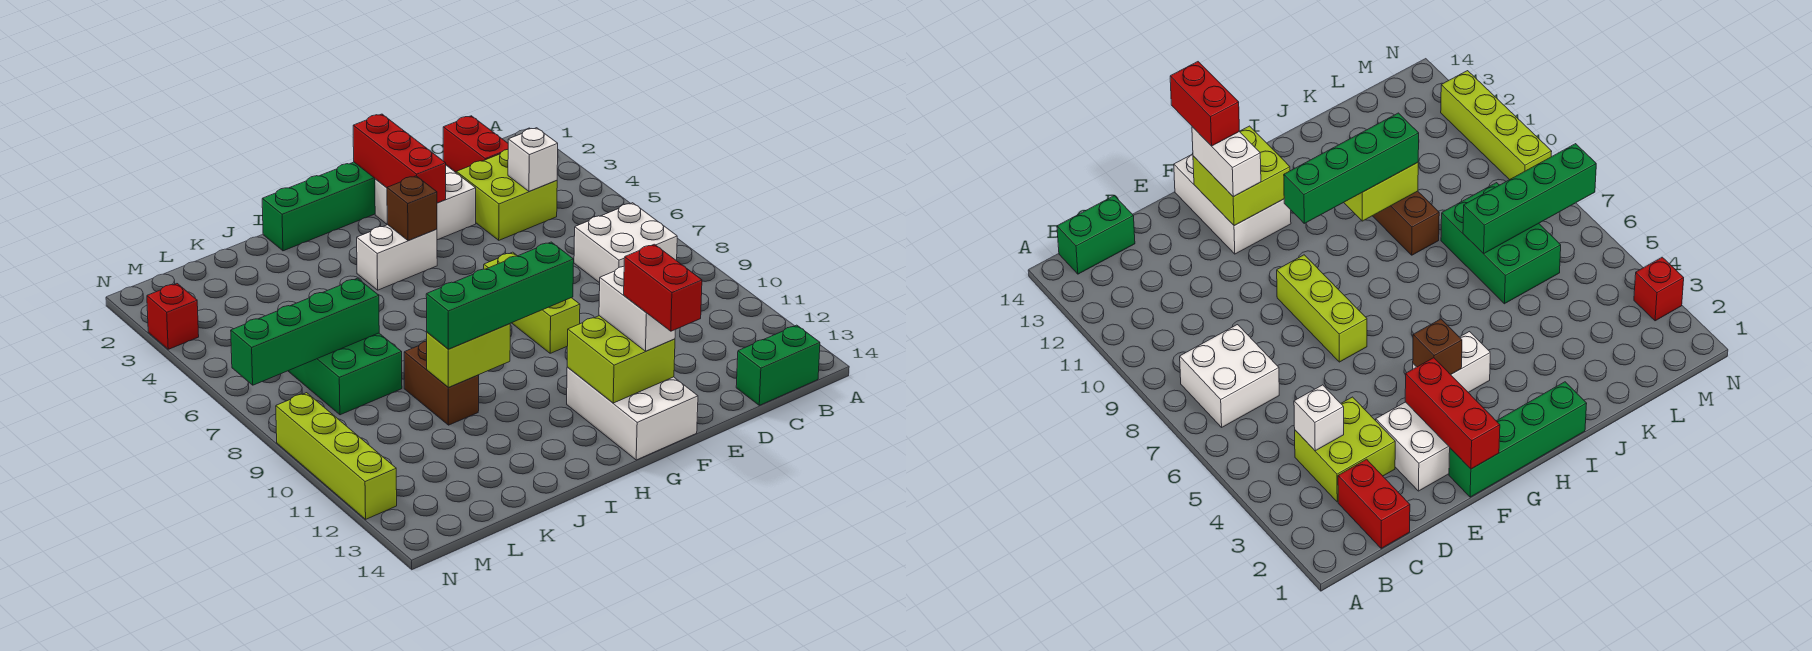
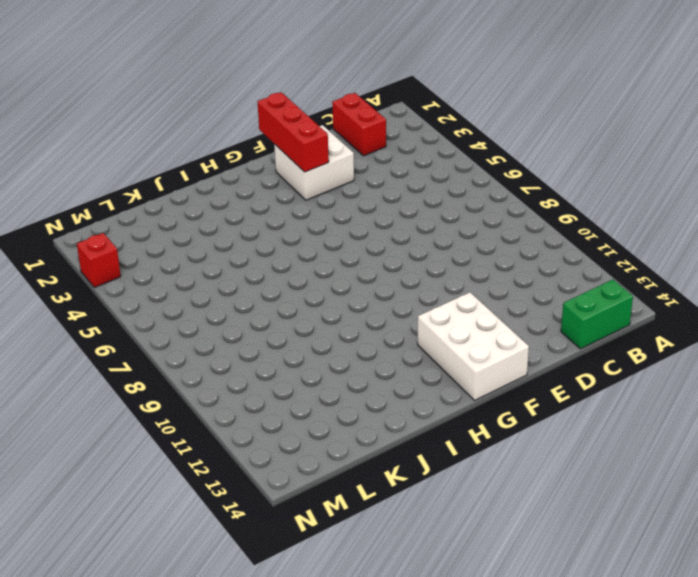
none -> white 2x2 brick [574,203,677,283]
none -> lime 2x2 brick [456,150,557,240]
none -> green 1x4 brick [262,162,375,251]

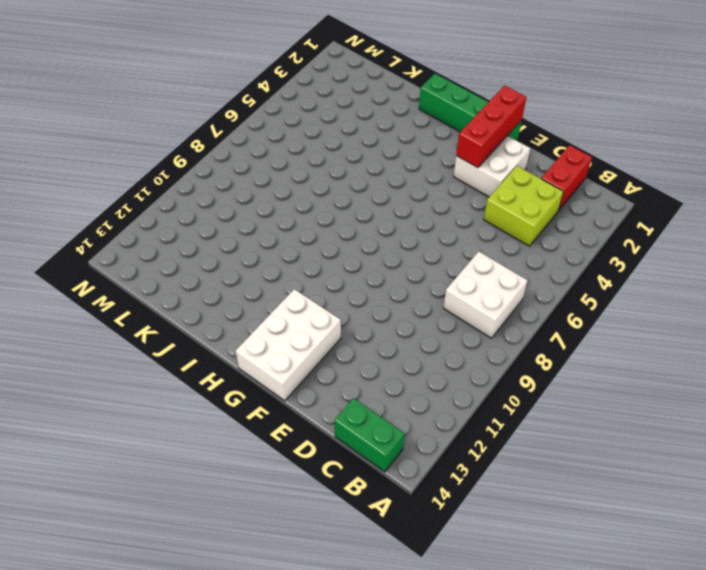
none -> lime 1x3 brick [484,252,580,353]
none -> white 1x2 brick [357,225,437,290]
none -> brown 1x2 brick [404,341,479,425]

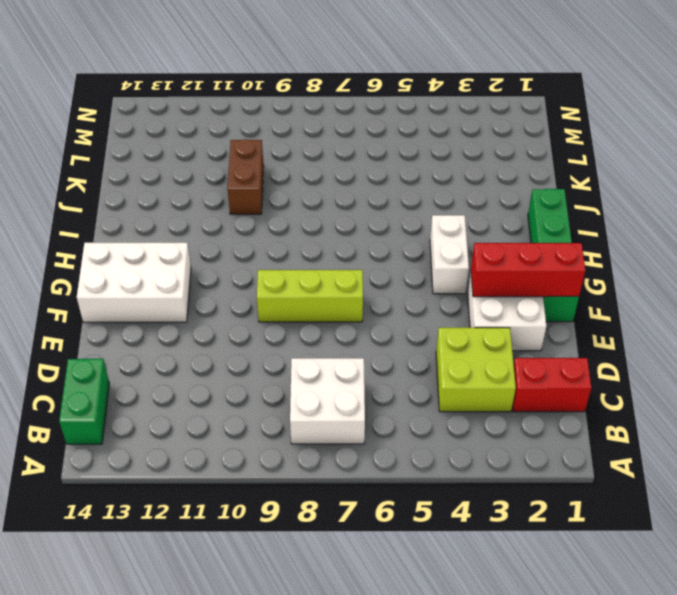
brown 1x2 brick [228,139,264,214] -> brown 1x2 brick turned to [404,341,479,425]
none -> green 2x3 brick [288,333,402,415]
none -> red 1x1 brick [147,284,199,349]
none -> lime 1x4 brick [276,393,397,519]

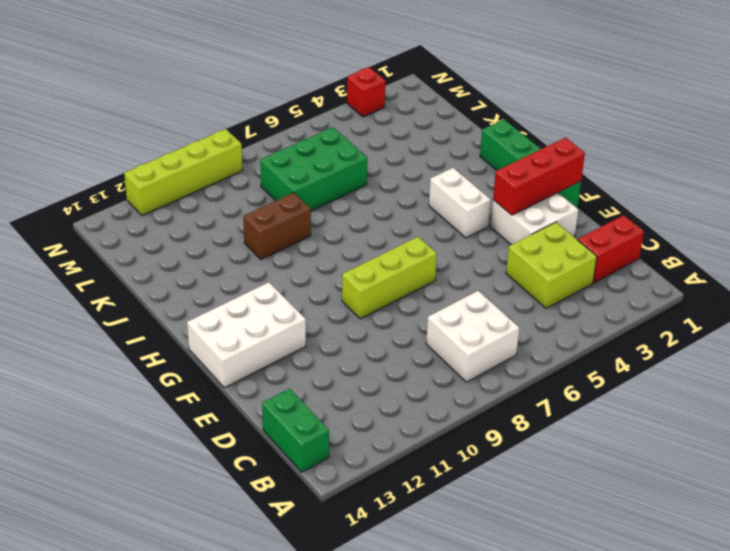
none -> white 1x1 brick [508,128,558,192]
none -> lime 2x2 brick [567,316,675,403]
none -> brown 1x1 brick [387,176,437,241]

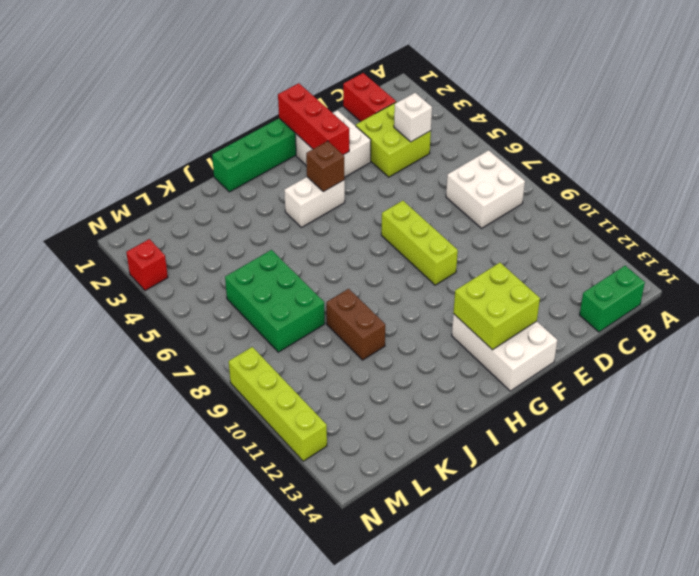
none -> lime 1x2 brick [427,324,510,388]
none -> green 1x4 brick [231,278,379,385]
none -> white 1x2 brick [599,266,675,351]

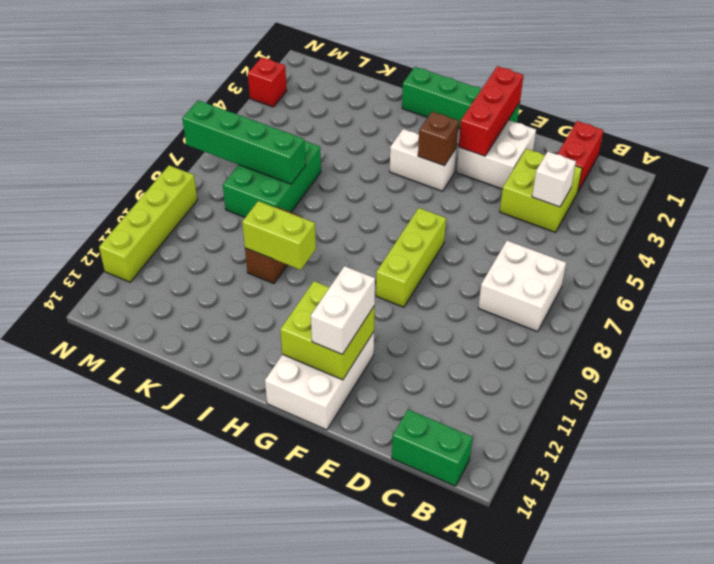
none -> green 1x4 brick [426,242,574,349]
none -> red 1x2 brick [624,244,702,331]

